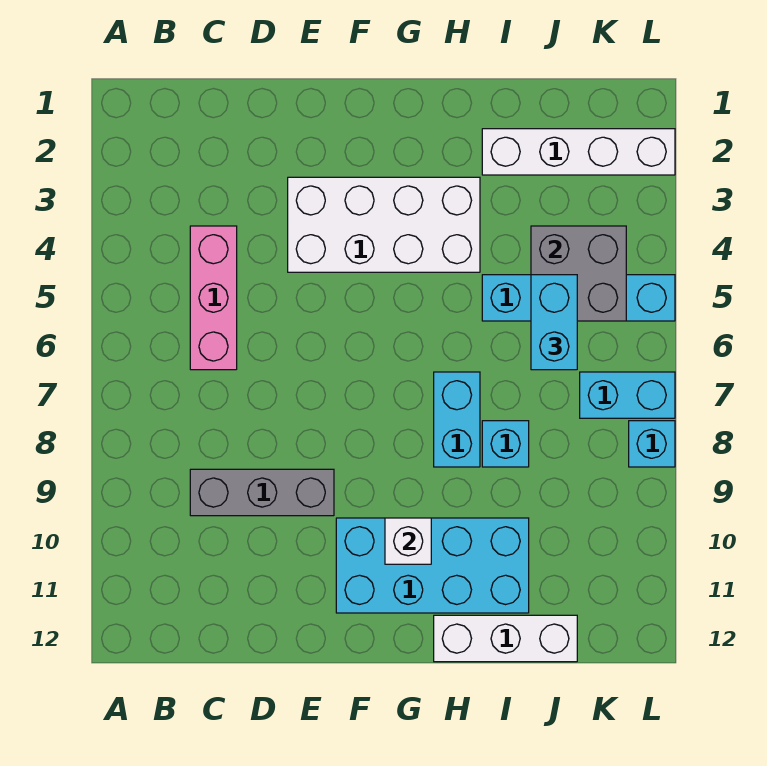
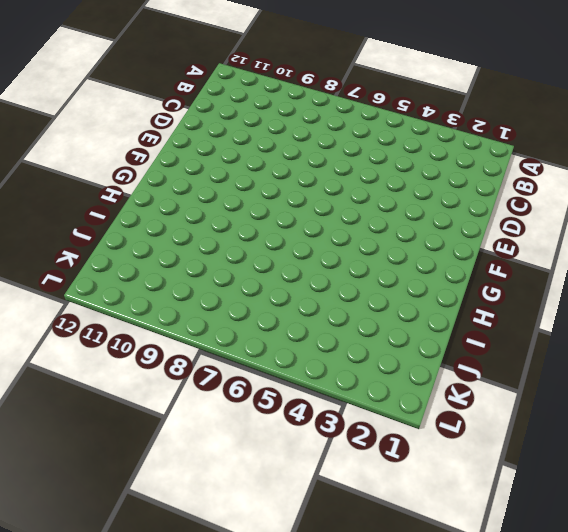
none -> pink 1x3 brick [190,226,237,370]
none -> grey 1x3 brick [190,469,334,516]
none -> white 2x4 brick [288,177,480,272]

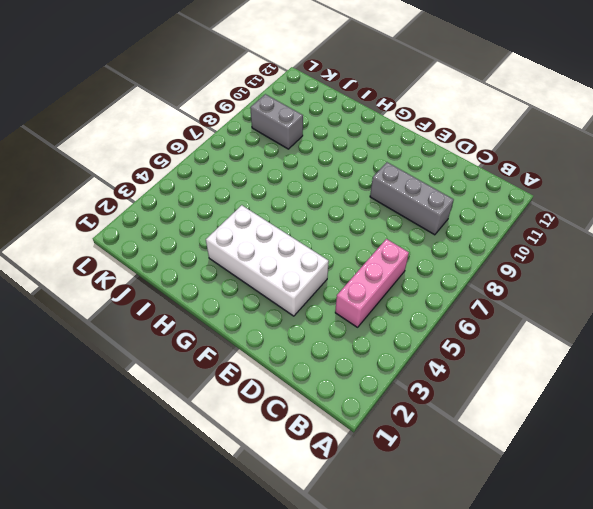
grey 1x2 brick [250,94,303,149] -> none
none -> cyan 2x4 brick [336,518,529,613]
none -> cyan 1x2 brick [434,372,480,467]
none -> white 1x3 brick [434,615,577,662]

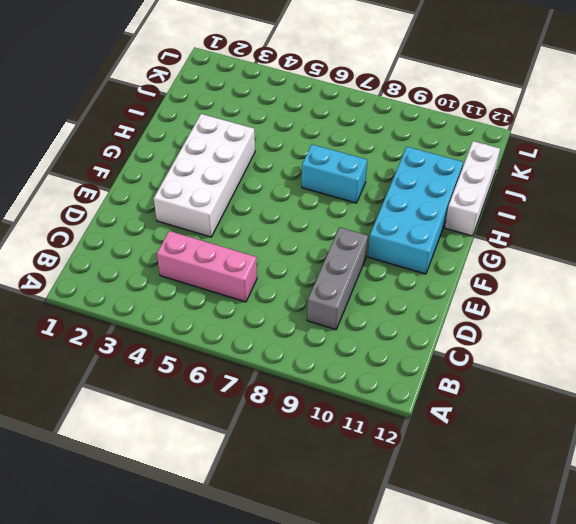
none -> white 1x4 brick [482,129,675,175]
none -> cyan 1x4 brick [482,275,675,321]
none -> cyan 1x1 brick [482,421,529,467]

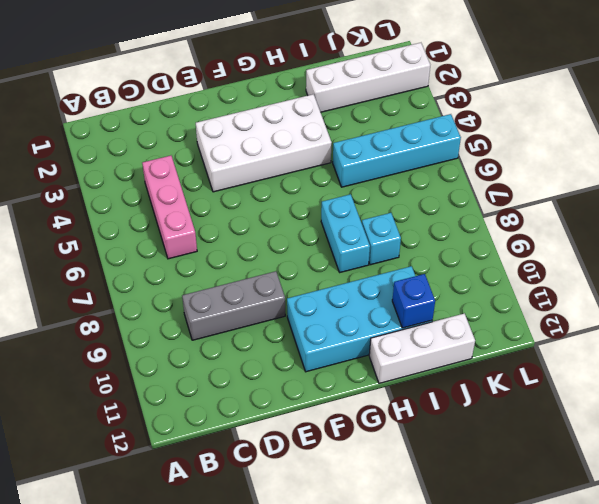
blue 1x1 brick [392,274,435,328] -> none
none -> cyan 1x2 brick [580,372,675,418]
none -> cyan 1x1 brick [629,421,675,467]
none -> white 1x1 brick [385,518,431,564]

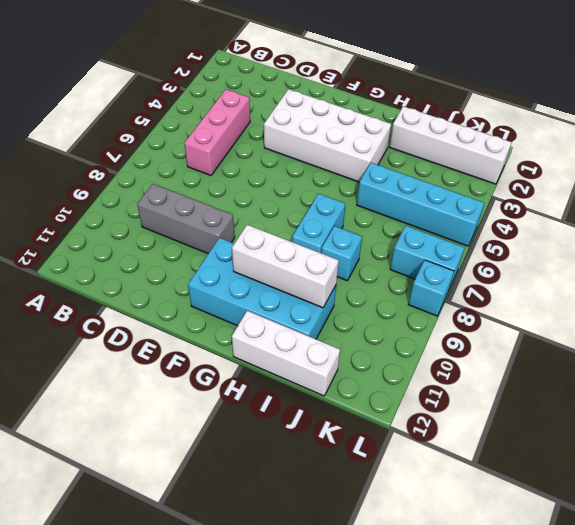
white 1x3 brick [232,225,339,308] -> white 1x1 brick [385,518,431,564]
none -> grey 2x2 brick [531,226,626,321]
none -> cyan 1x2 brick [531,275,577,370]

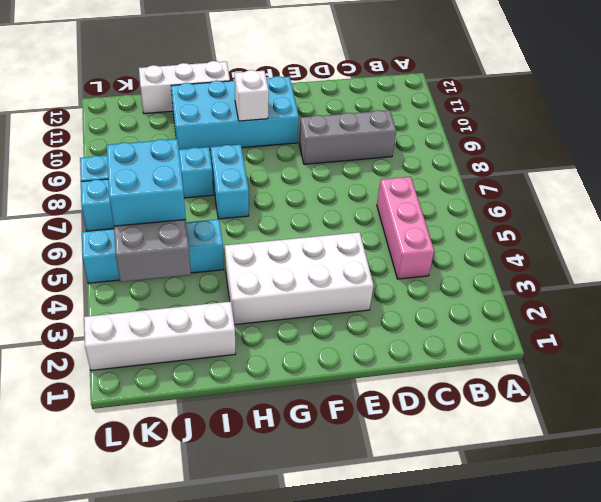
cyan 2x2 brick [107,139,186,226] -> cyan 1x2 brick [531,275,577,370]

